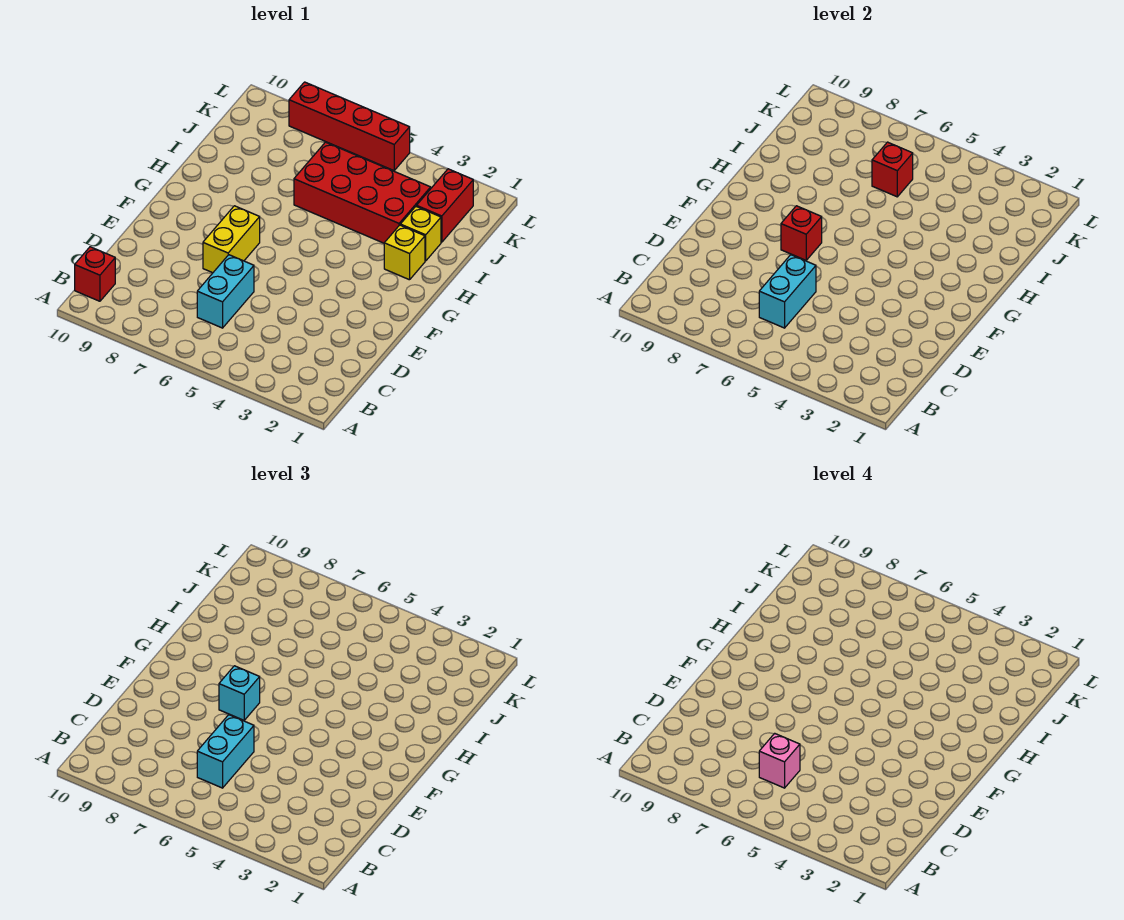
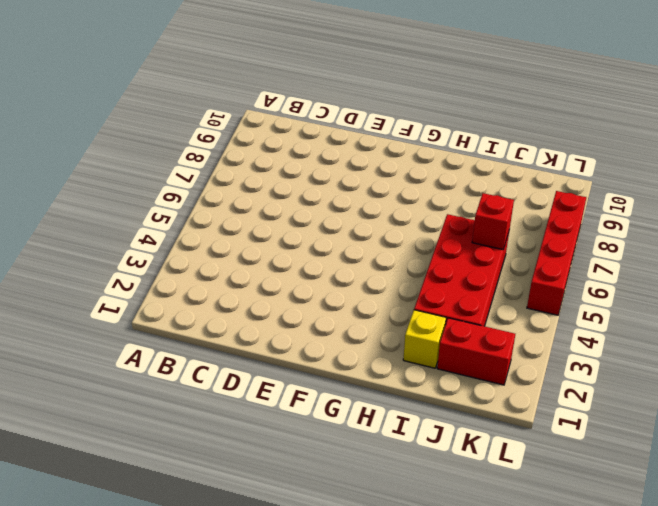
none -> red 1x1 brick [75,247,115,301]
none -> cyan 1x2 brick [197,255,254,328]
none -> yellow 1x2 brick [203,206,260,273]

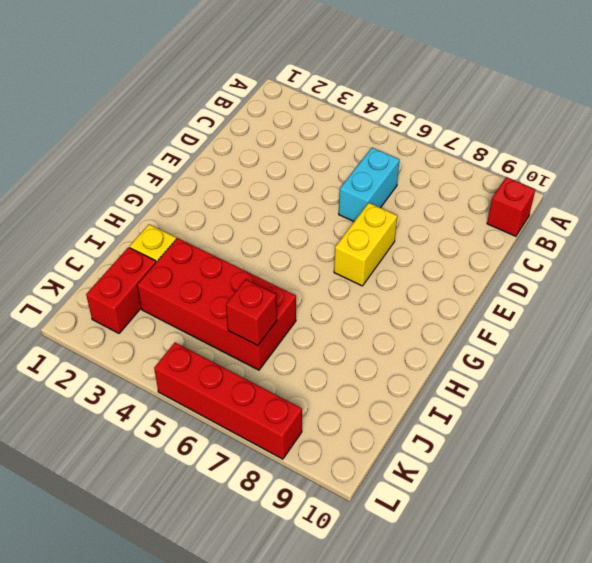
none -> yellow 1x1 brick [384,225,425,280]
none -> cyan 1x2 brick [759,255,816,328]
none -> red 1x1 brick [781,206,822,260]

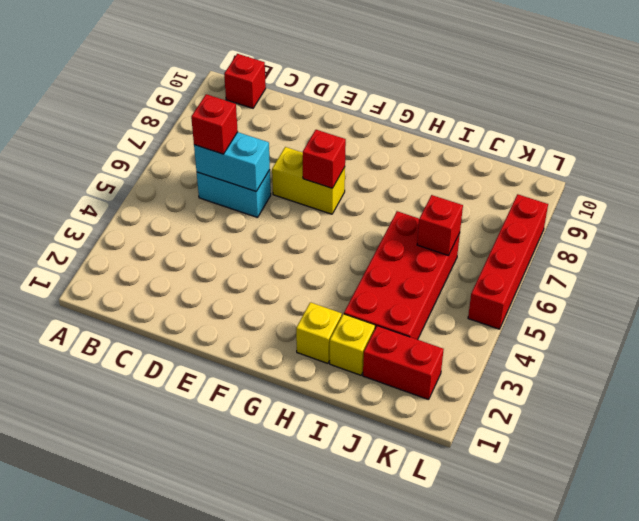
red 1x1 brick [191,94,238,154] -> cyan 1x2 brick [197,715,254,788]
none -> cyan 1x1 brick [219,666,260,720]
none -> pink 1x1 brick [759,733,800,788]

